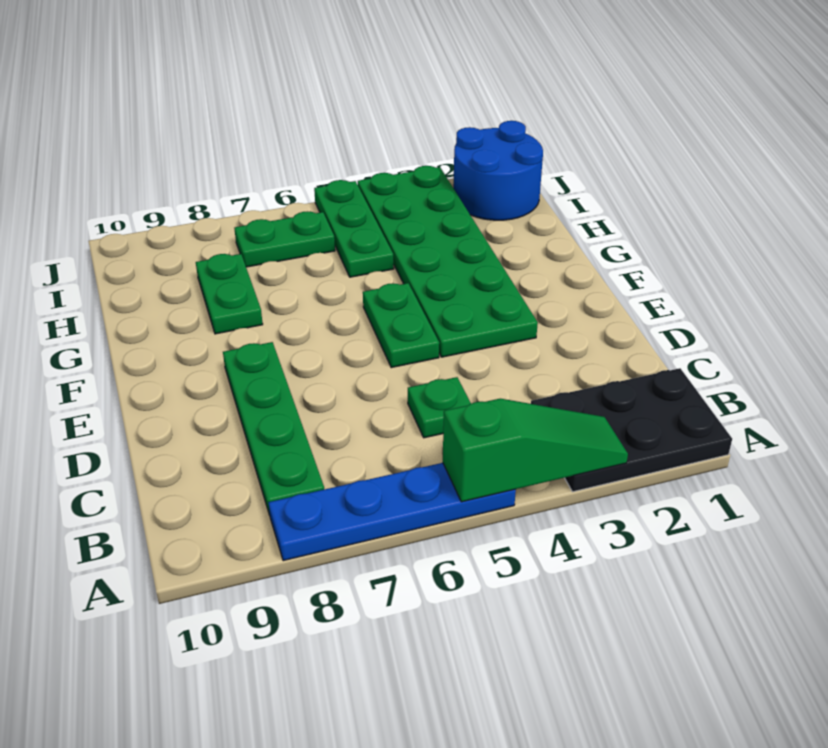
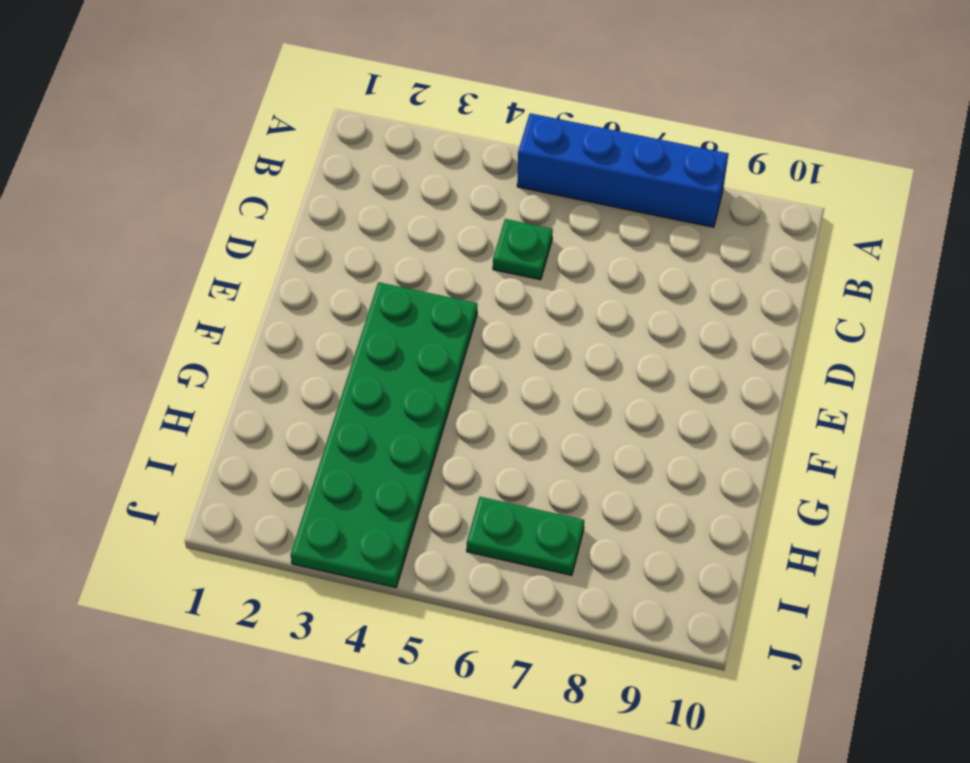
blue 1x4 brick [517,113,728,227] -> blue 1x4 plate [268,463,516,561]
none -> black 2x3 plate [531,368,732,492]
none -> green 1x4 plate [223,342,324,515]

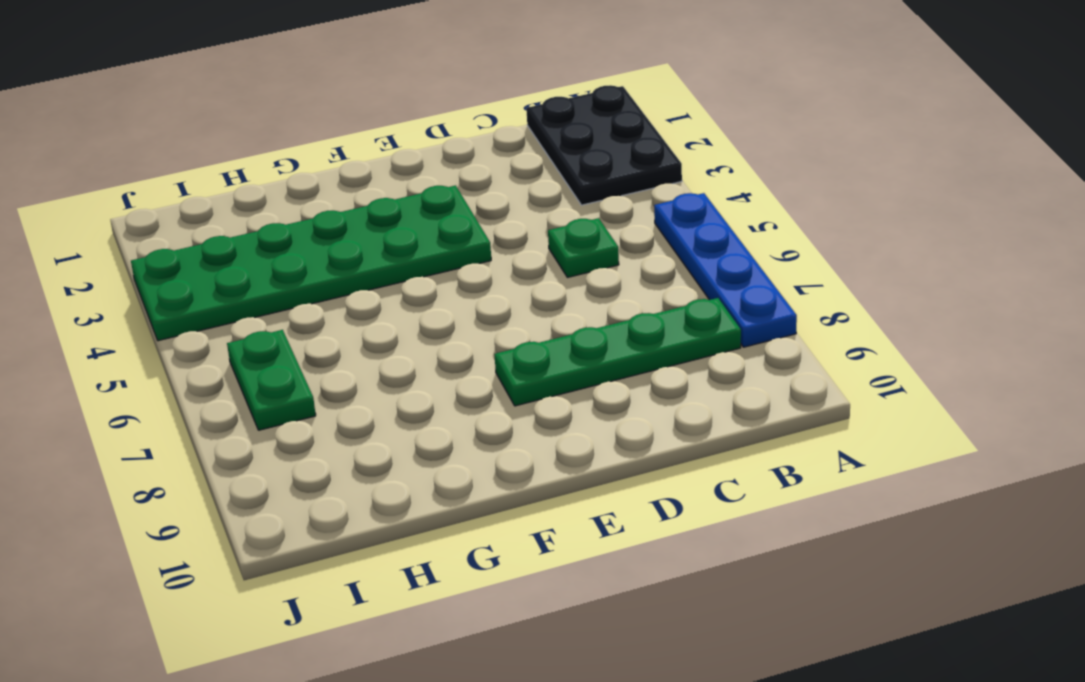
none -> green 1x2 plate [363,283,439,368]
none -> green 1x2 plate [196,254,263,334]

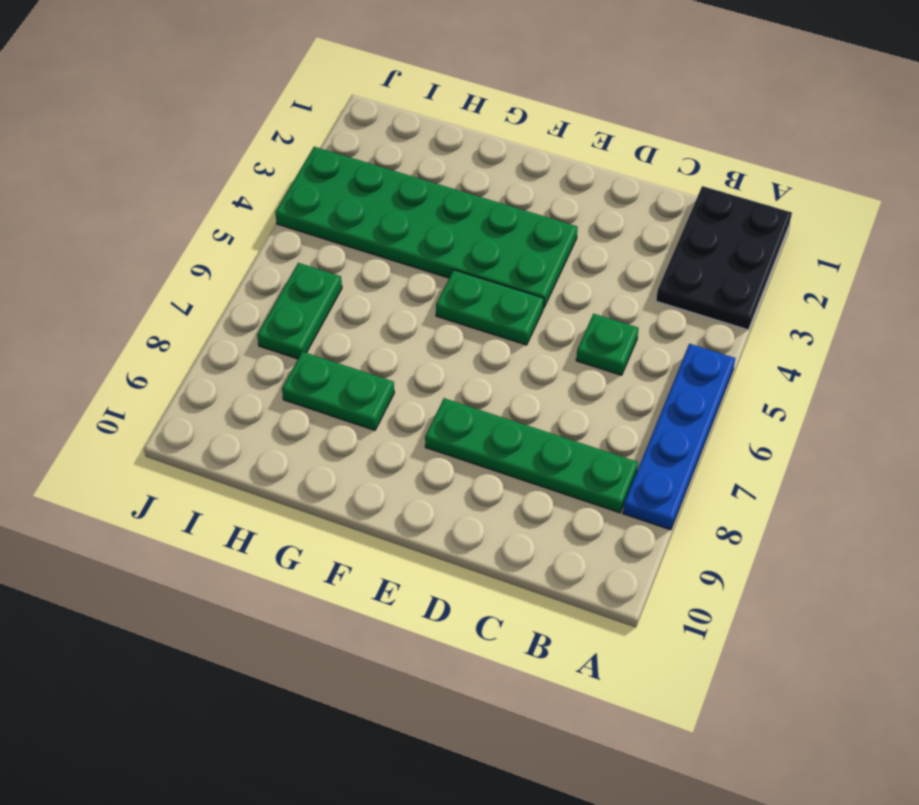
none -> green 1x3 plate [314,180,394,277]
none -> blue 2x2 round brick [453,121,543,220]

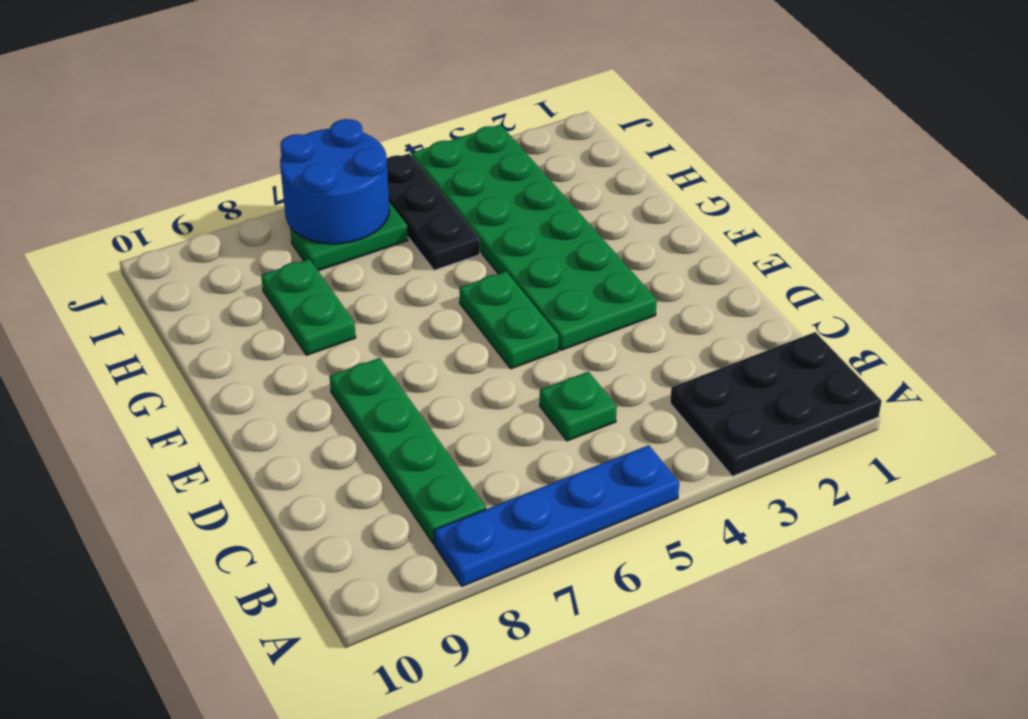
black 1x3 plate [387,153,480,270] -> green 1x3 plate [314,180,394,277]
blue 2x2 round brick [280,119,390,244] -> blue 2x2 round brick moved to [453,121,543,220]
none -> green 1x3 slope [443,399,628,502]

